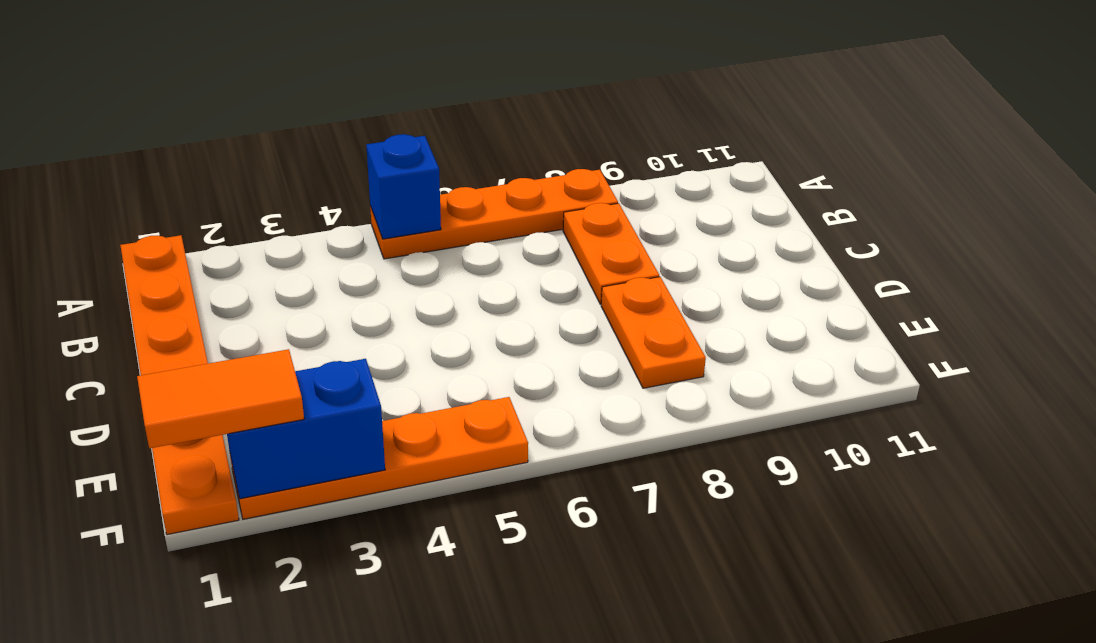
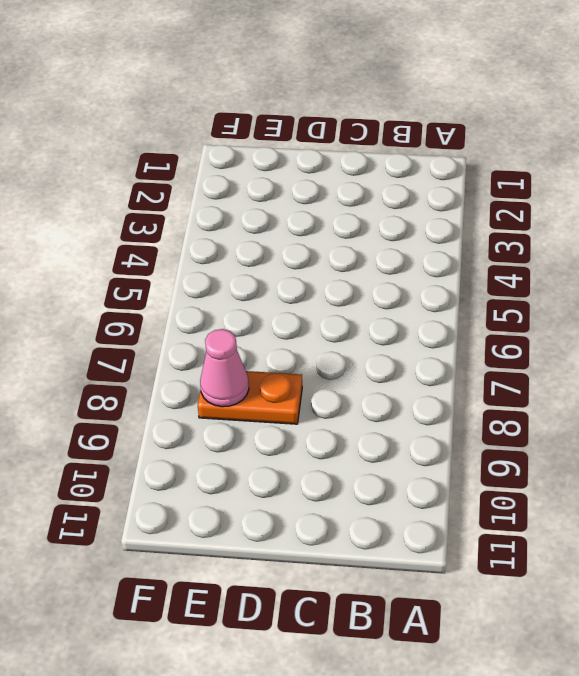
pink 1x1 cone [200,329,249,407] -> none
none -> orange 1x6 plate [120,235,239,535]
none -> orange 1x4 plate [370,169,618,259]

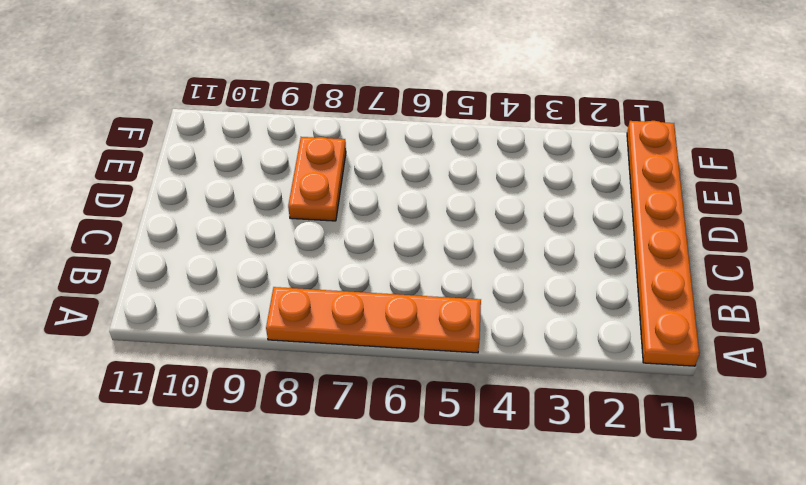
none -> orange 1x2 plate [563,203,659,304]
none -> orange 1x4 plate [230,397,528,519]

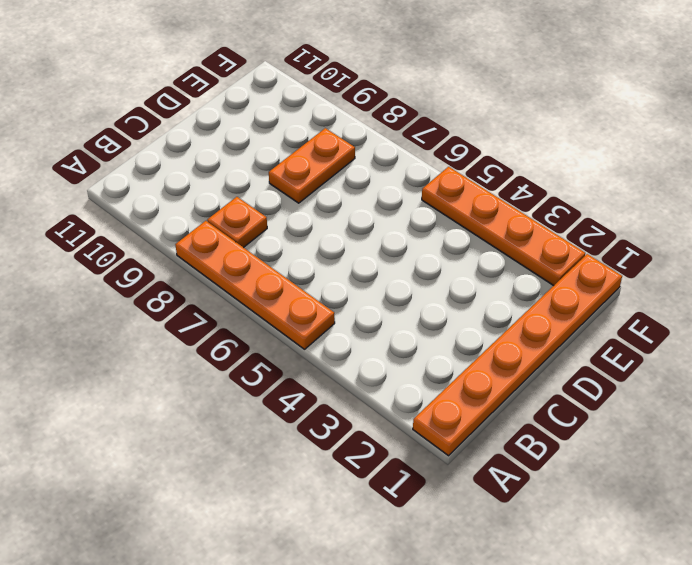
orange 1x1 plate [207,197,267,248] -> orange 1x2 plate [563,203,659,304]
none -> blue 1x1 brick [366,134,441,239]
none -> blue 1x2 brick [227,359,385,499]

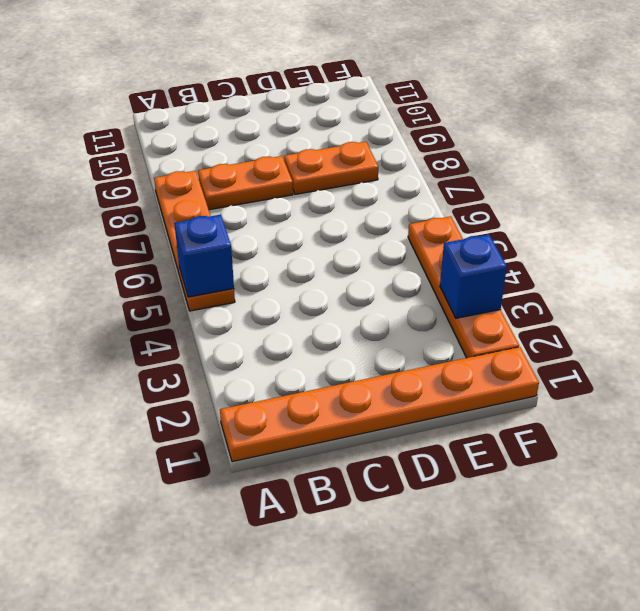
blue 1x1 brick [440,235,507,318] -> blue 1x2 brick [227,359,385,499]
none -> orange 1x2 tile [137,349,304,448]

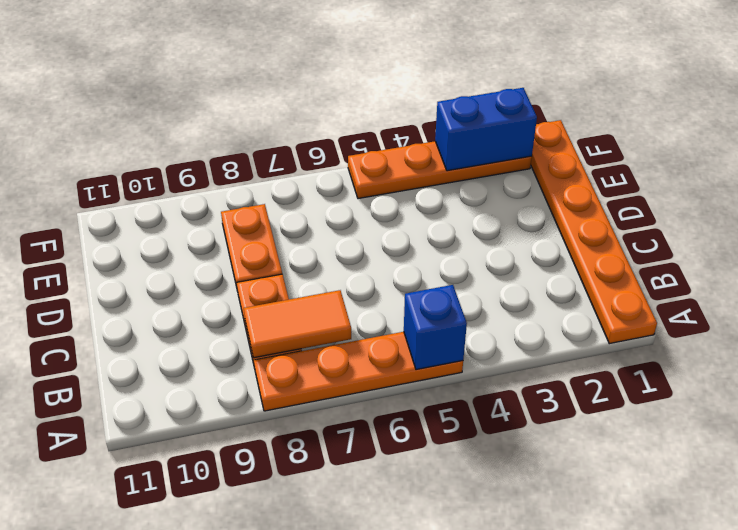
orange 1x2 tile [244,290,351,358] -> orange 1x2 tile moved to [137,349,304,448]

